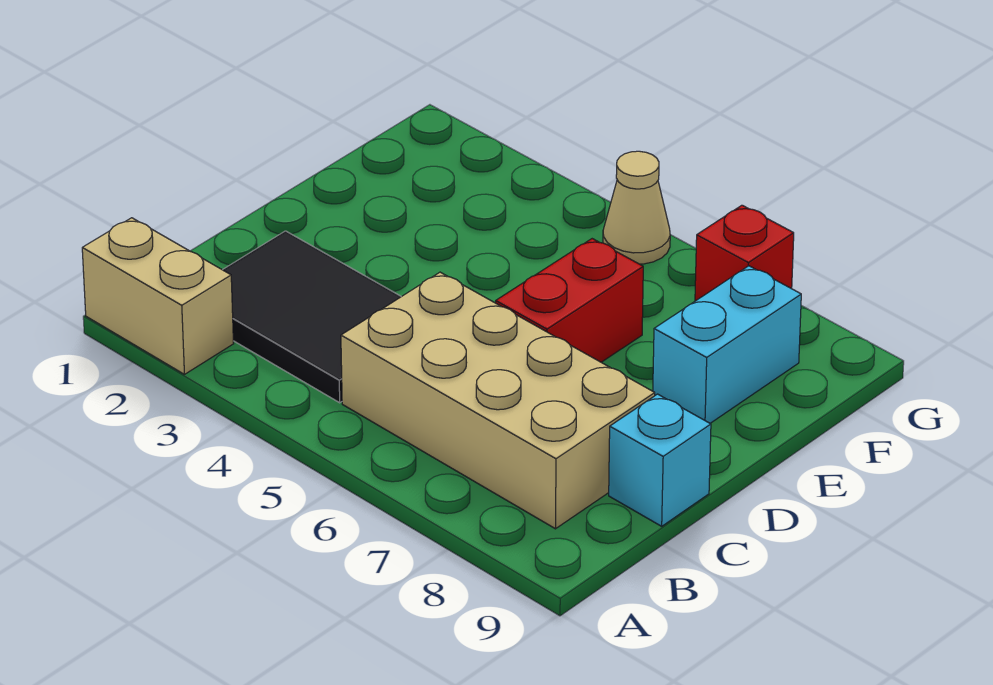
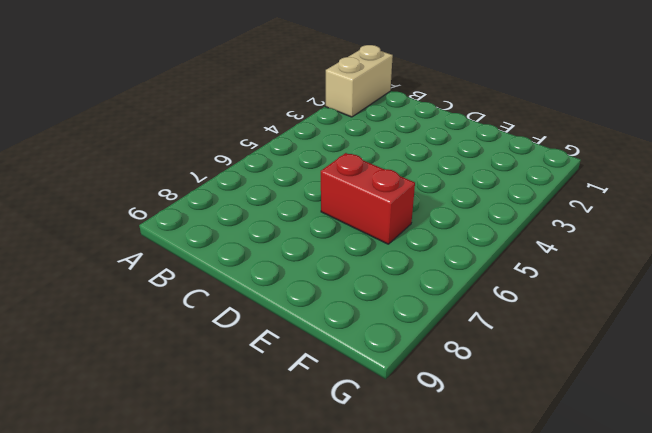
none -> black 2x3 tile [223,231,401,403]
none -> tan 2x4 brick [341,272,655,529]

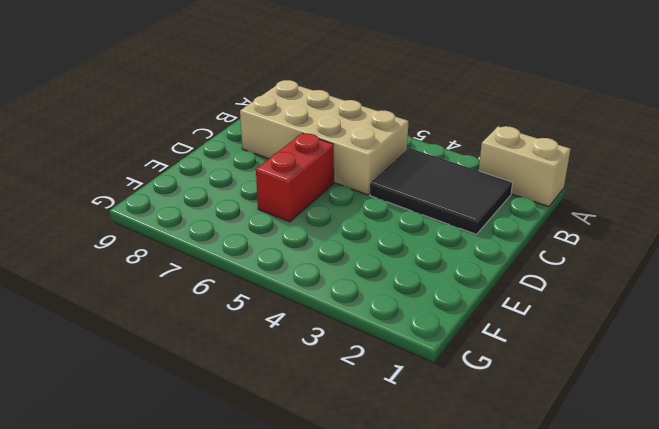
none -> cyan 1x1 brick [609,394,711,526]
none -> cyan 1x2 brick [653,266,801,423]

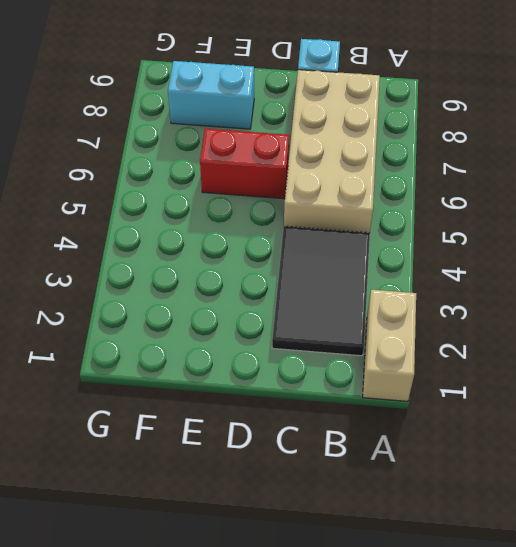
none -> tan 1x1 cone [603,151,670,264]
none -> red 1x1 brick [695,205,794,301]

